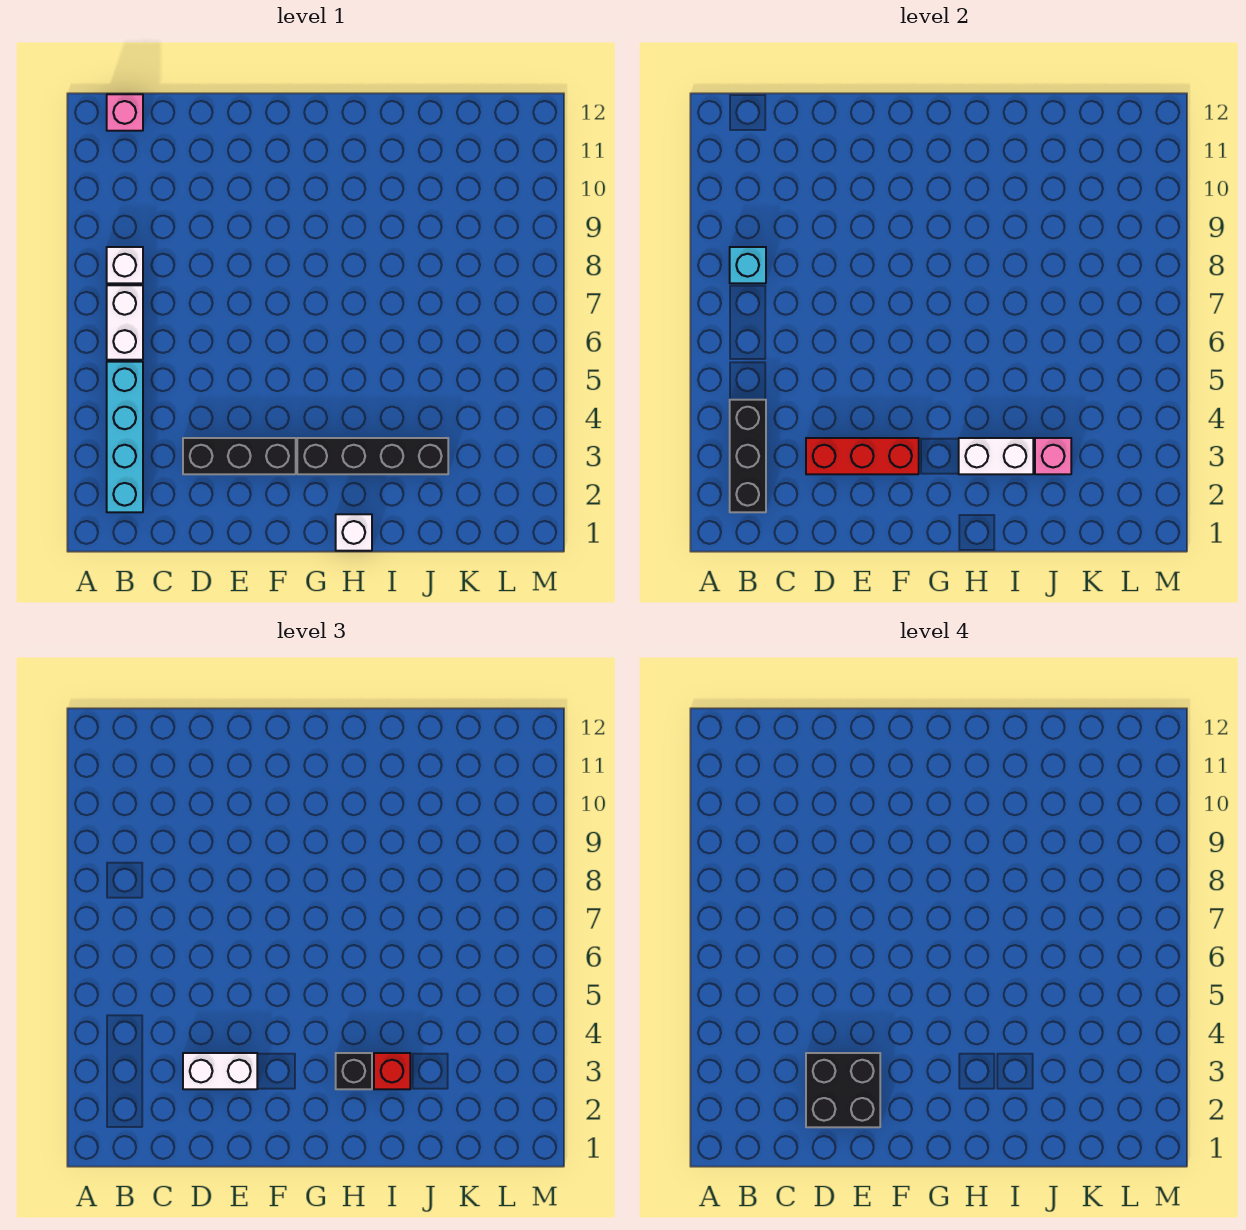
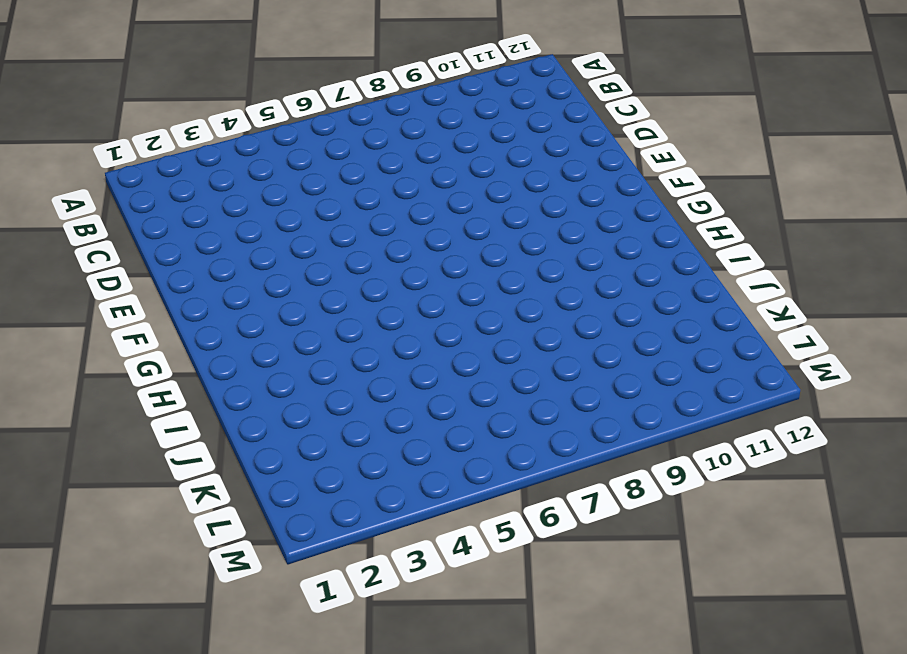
none -> cyan 1x4 brick [107,362,143,512]
none -> white 1x2 brick [107,285,143,360]
none -> white 1x1 brick [107,247,143,283]

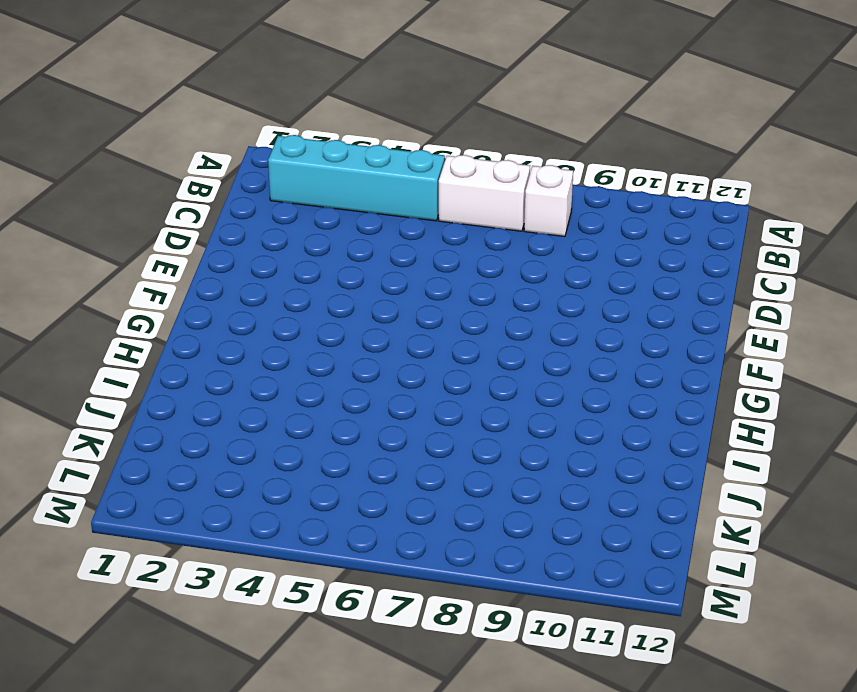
none -> pink 1x1 brick [107,94,143,131]
none -> black 1x3 brick [183,438,296,474]
none -> black 1x4 brick [297,438,448,474]

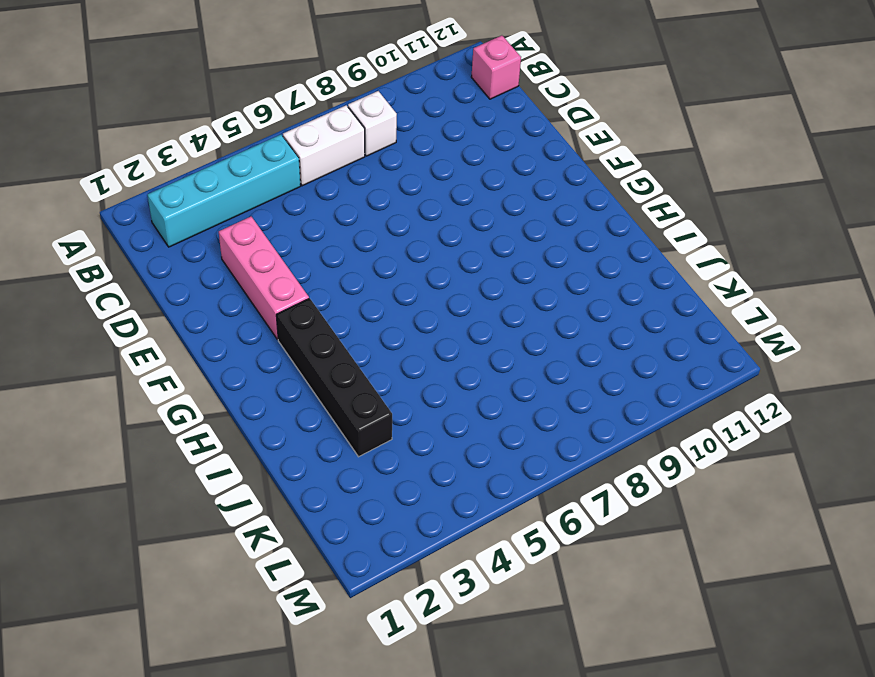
pink 1x3 brick [219,216,309,340] -> black 1x3 brick [183,438,296,474]
none -> white 1x1 brick [336,514,372,551]
none -> black 1x3 brick [730,400,766,512]
none -> cyan 1x1 brick [730,247,766,283]

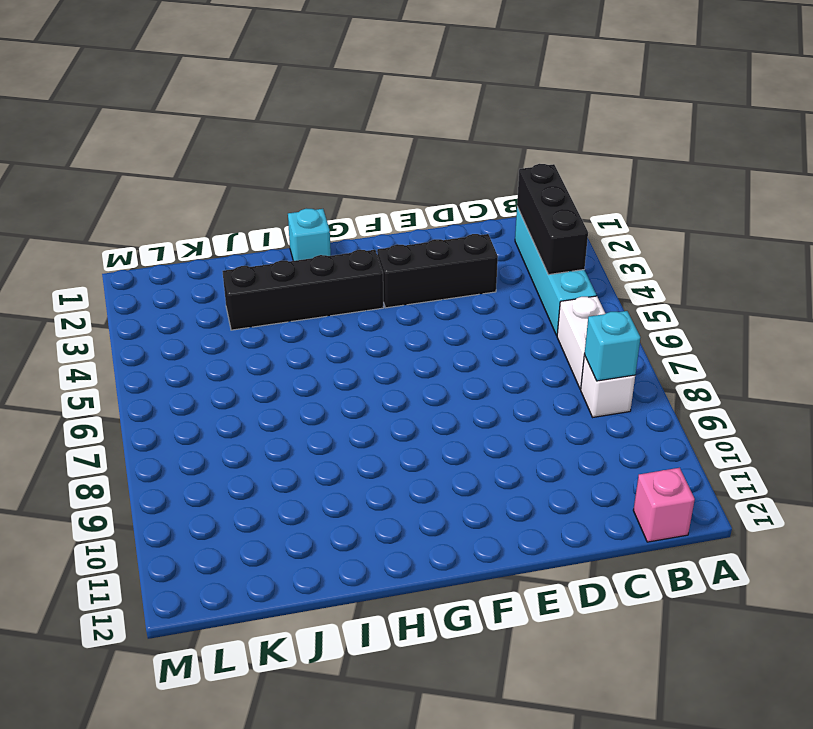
cyan 1x1 brick [288,209,331,261] -> white 1x1 brick [336,514,372,551]
none -> red 1x3 brick [806,438,919,474]
none -> white 1x2 brick [959,438,1033,474]
none -> pink 1x1 brick [1035,438,1071,474]

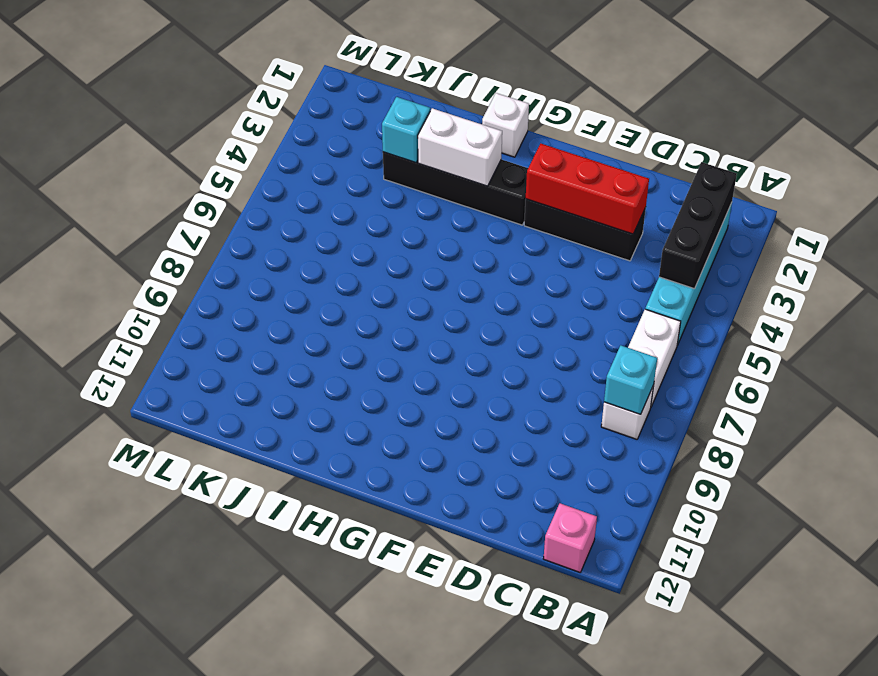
cyan 1x1 brick [382,97,430,163] -> pink 1x1 brick [1035,438,1071,474]
none -> white 1x2 brick [183,1053,257,1089]
none -> black 1x1 brick [336,1053,372,1089]
none -> red 1x1 brick [374,1053,410,1089]

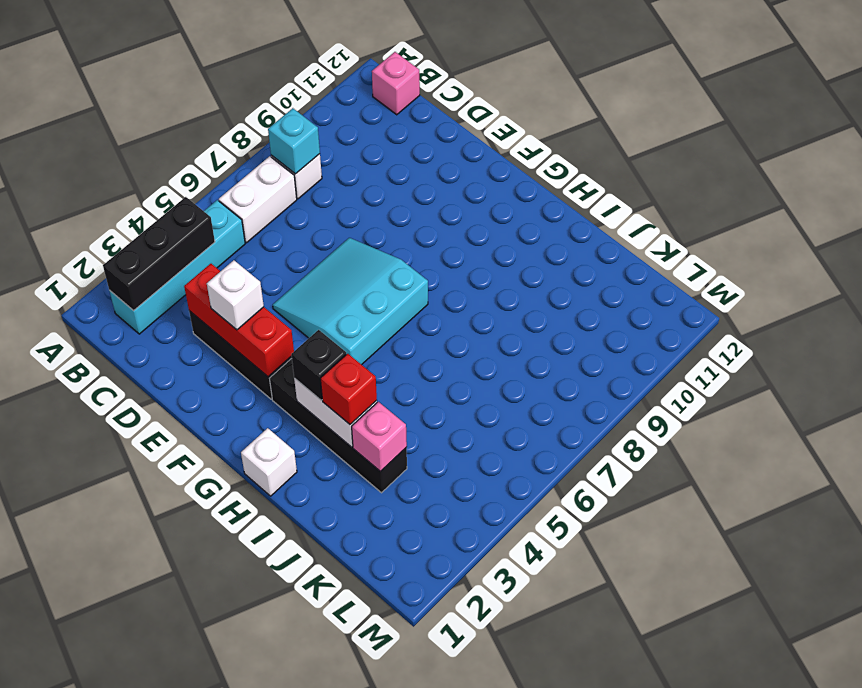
white 1x1 brick [207,260,264,330] -> white 1x2 brick [183,1053,257,1089]
cyan 3x3 slope [273,238,428,365] -> none
none -> black 2x2 brick [806,1053,880,1127]

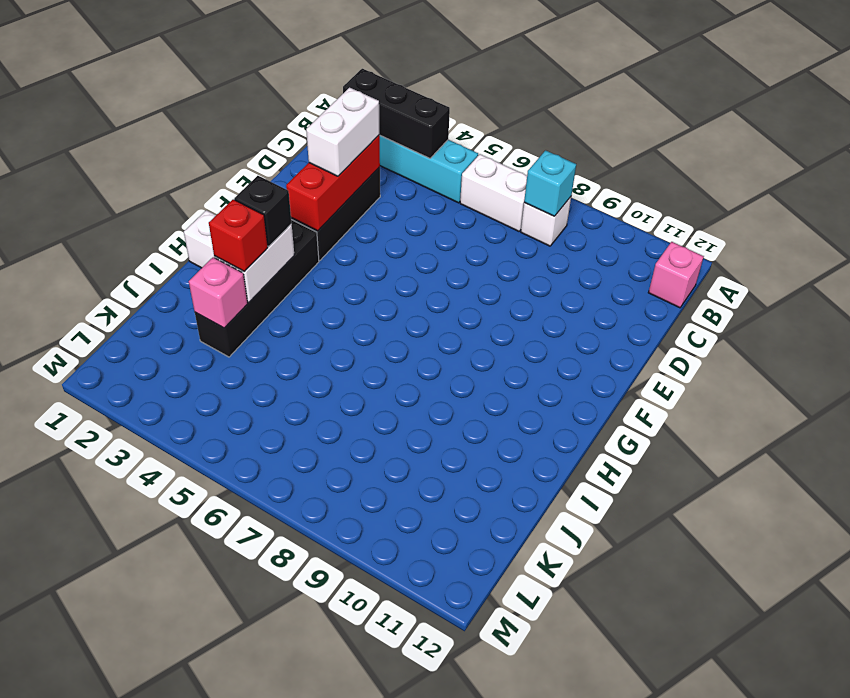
none -> black 2x2 brick [806,1053,880,1127]

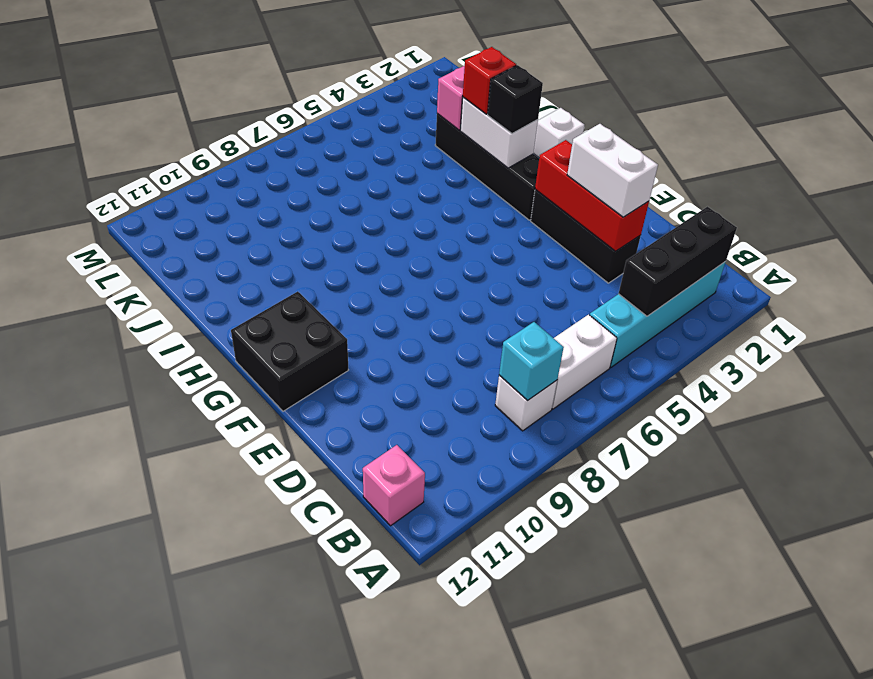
black 2x2 brick [231,291,348,411] -> black 2x2 brick moved to [806,1053,880,1127]

